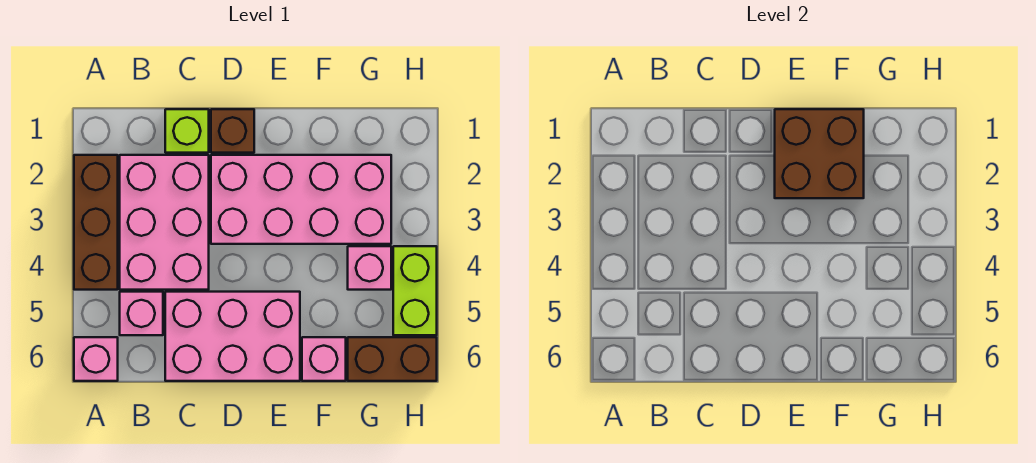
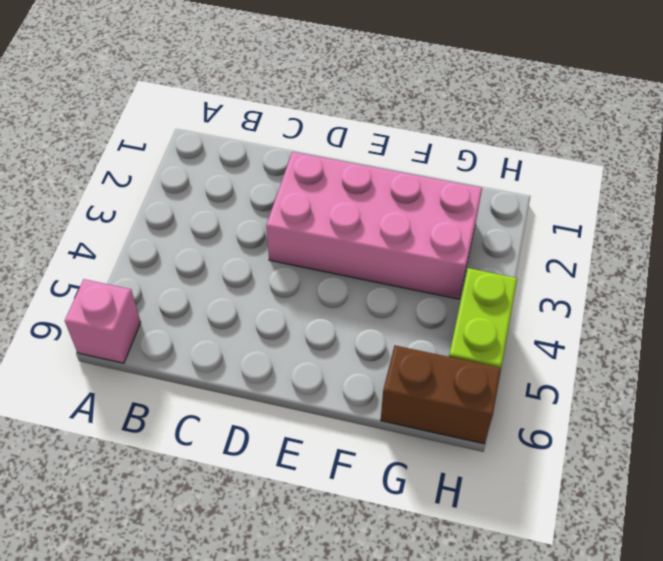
none -> brown 1x3 brick [74,155,118,290]
none -> pink 2x3 brick [120,155,209,290]
none -> pink 1x1 brick [120,292,163,335]

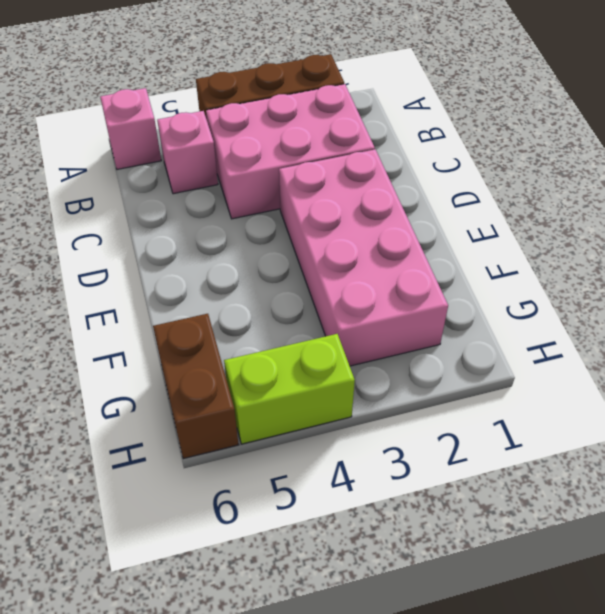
none -> lime 1x1 brick [165,109,209,153]
none -> pink 2x3 brick [165,292,300,381]
none -> brown 1x1 brick [211,109,254,153]

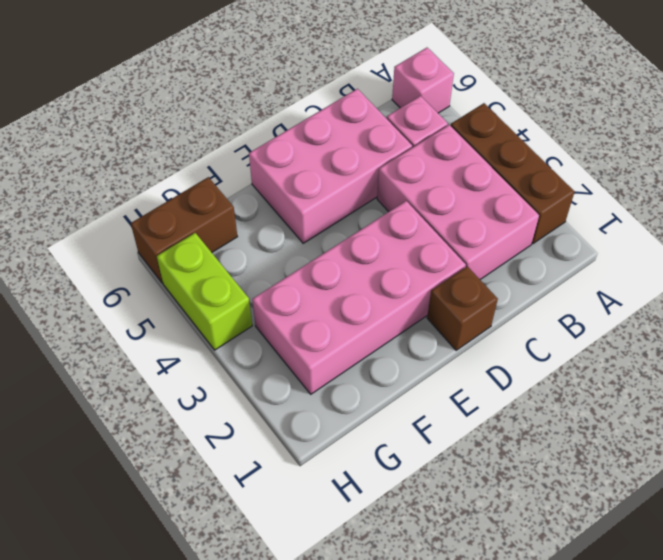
none -> lime 1x1 brick [165,109,209,153]
none -> pink 1x1 brick [302,337,346,381]
none -> pink 1x1 brick [348,246,391,290]

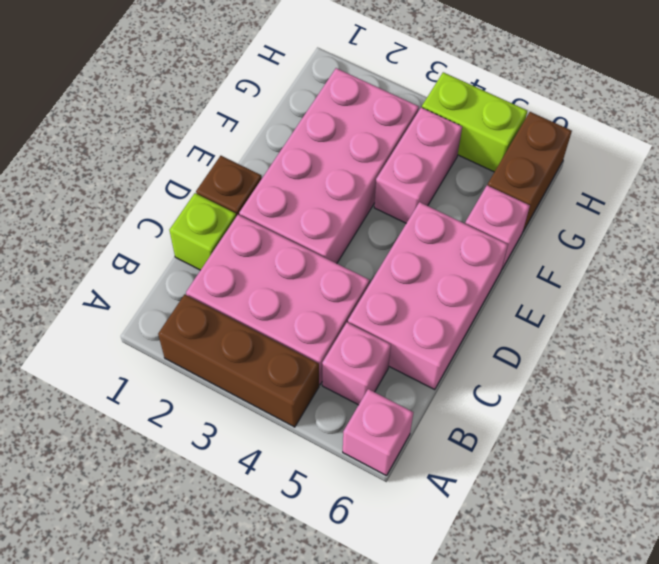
pink 1x2 brick [374,108,462,223] -> pink 1x1 brick [348,246,391,290]
none -> brown 2x2 brick [775,109,864,198]

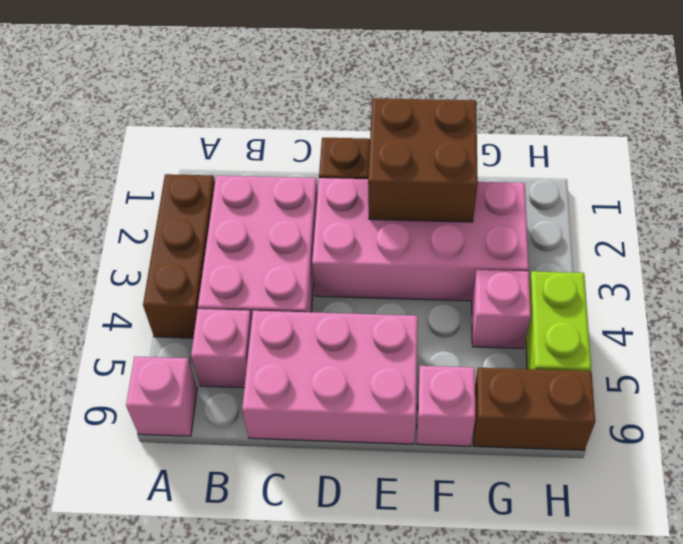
none -> lime 1x1 brick [165,109,209,153]

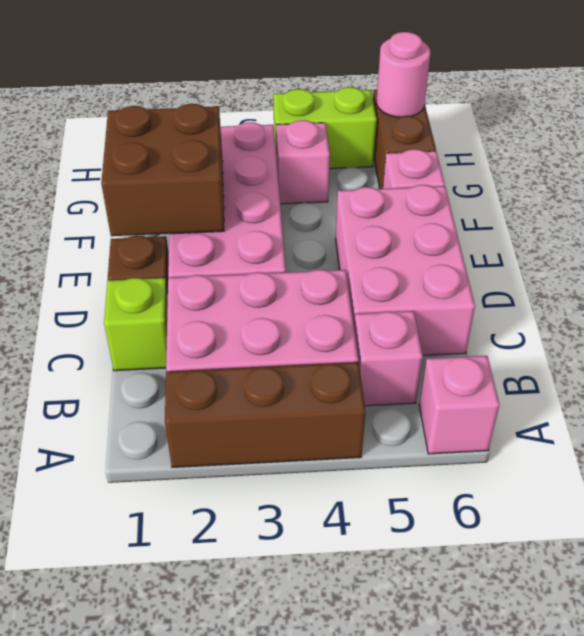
pink 1x1 round brick [376,32,430,117] -> none

